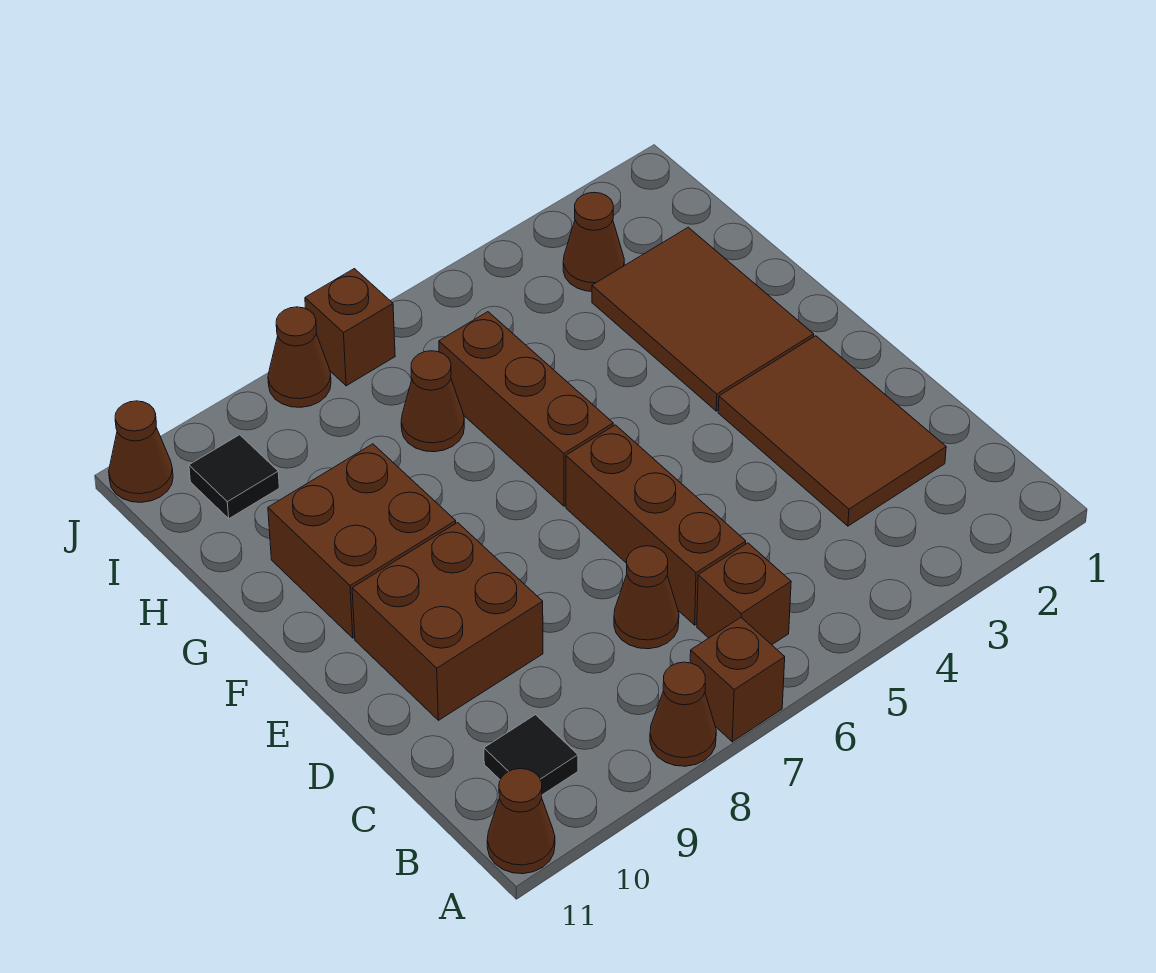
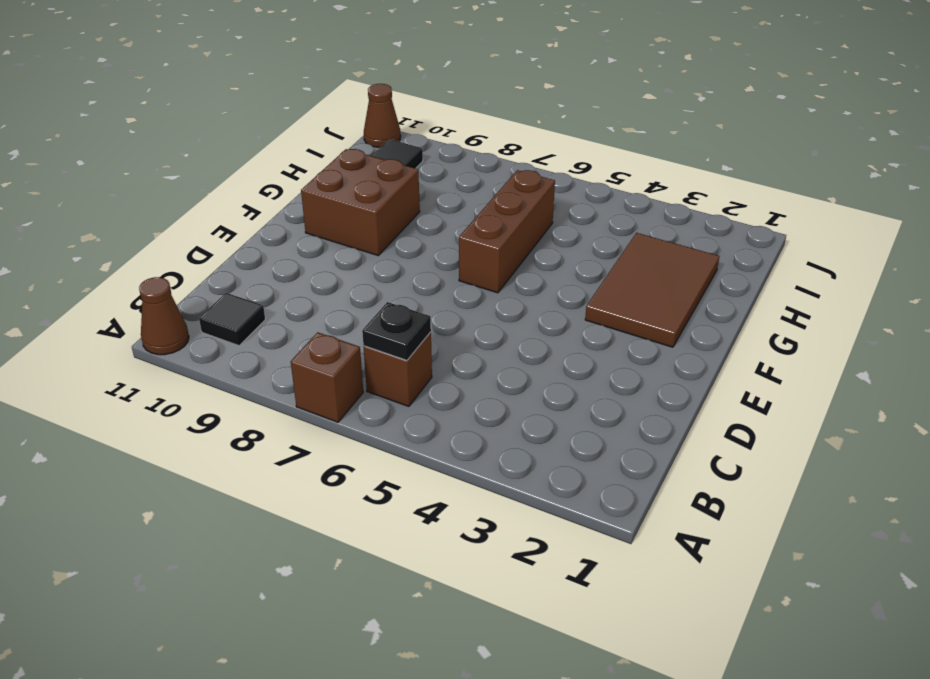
black 1x1 plate [362,302,431,360] -> none
none -> brown 1x1 cone [650,662,716,766]
none -> brown 2x3 tile [718,336,946,526]
none -> brown 1x3 brick [566,425,746,625]

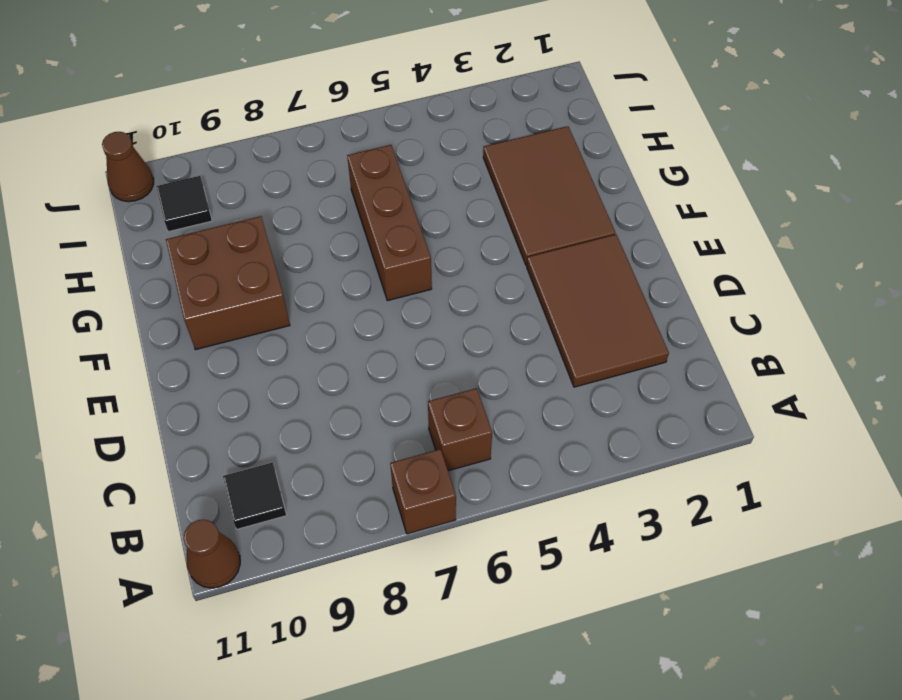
none -> brown 1x1 cone [650,662,716,766]
none -> brown 1x3 brick [566,425,746,625]
none -> brown 1x1 cone [614,546,679,649]

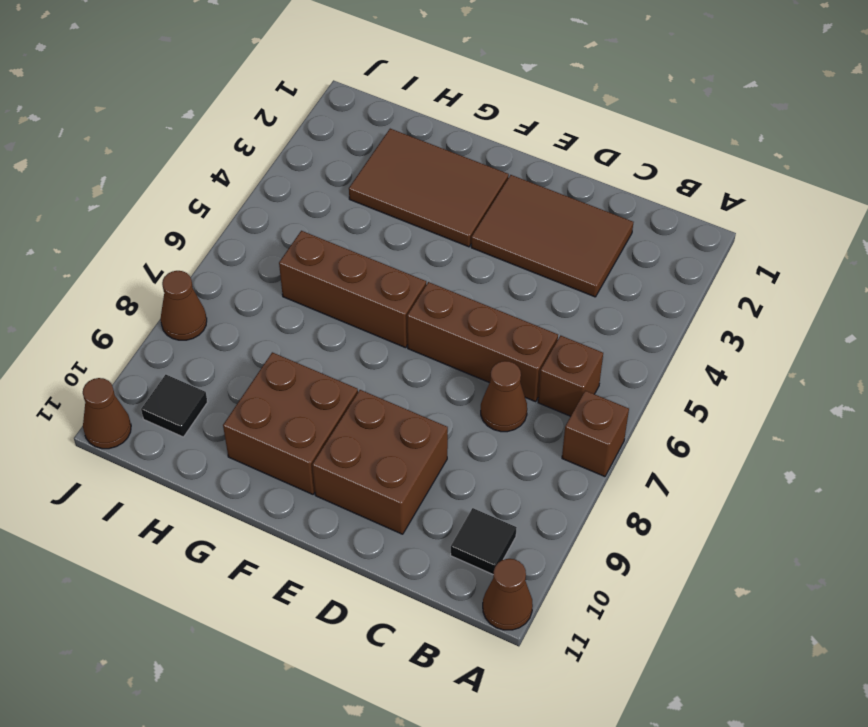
none -> brown 1x1 cone [650,662,716,766]
none -> brown 1x1 cone [401,351,464,452]
none -> brown 1x1 cone [563,193,624,291]

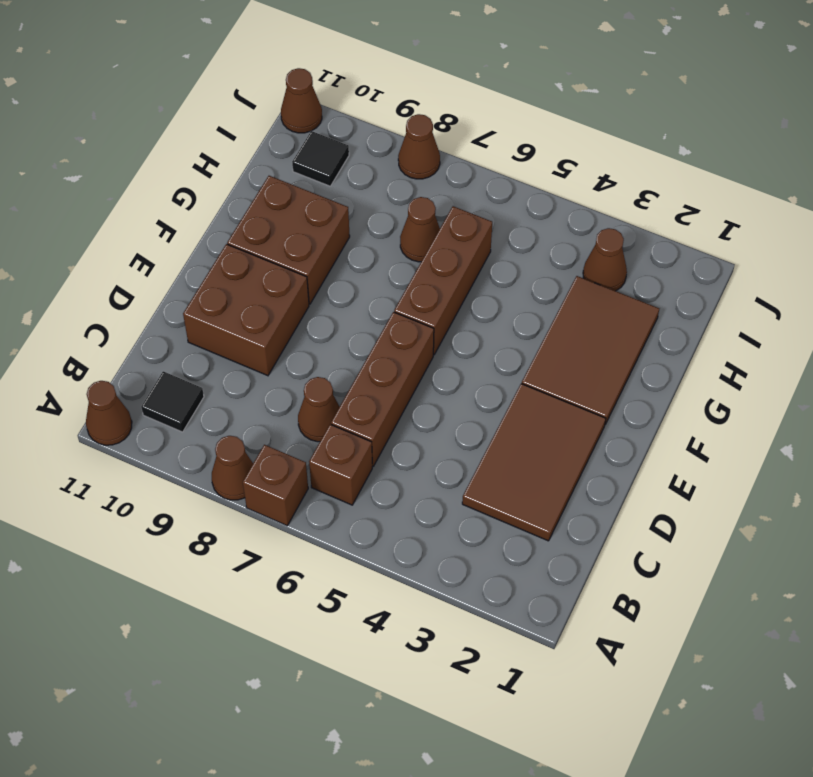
none -> brown 1x1 brick [305,269,395,386]

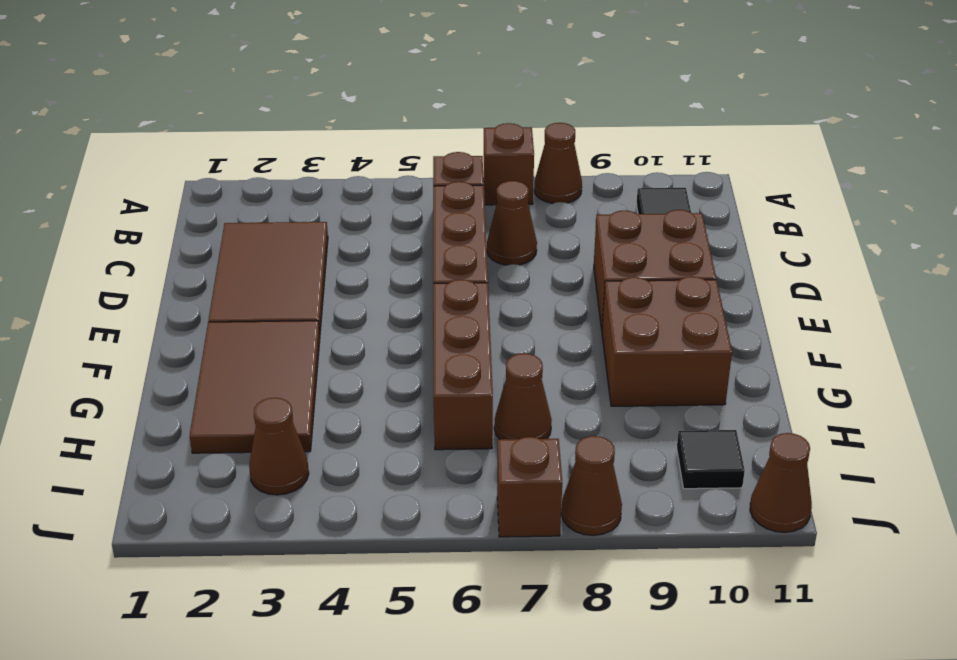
none -> brown 1x1 cone [487,769,555,874]

